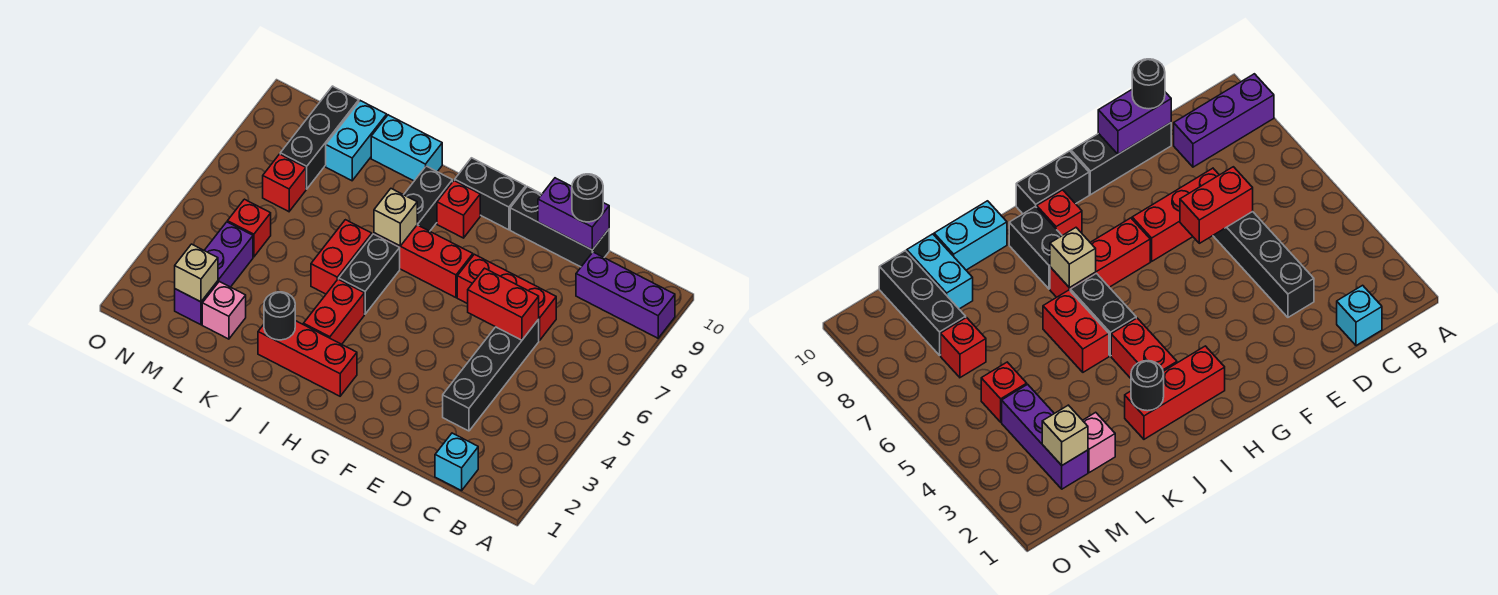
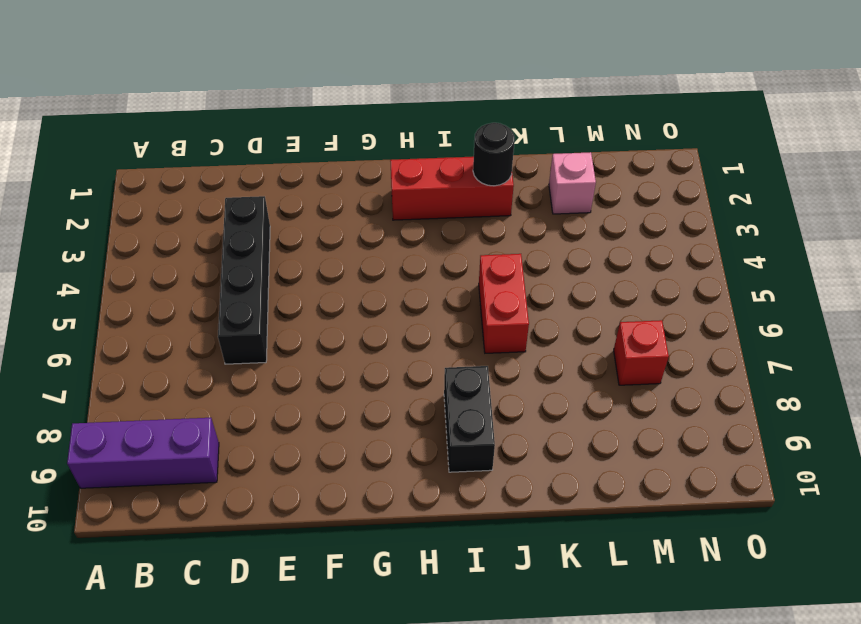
none -> cyan 1x1 brick [435,433,478,491]
none -> red 1x3 brick [457,254,556,341]
none -> black 1x3 brick [510,187,609,267]

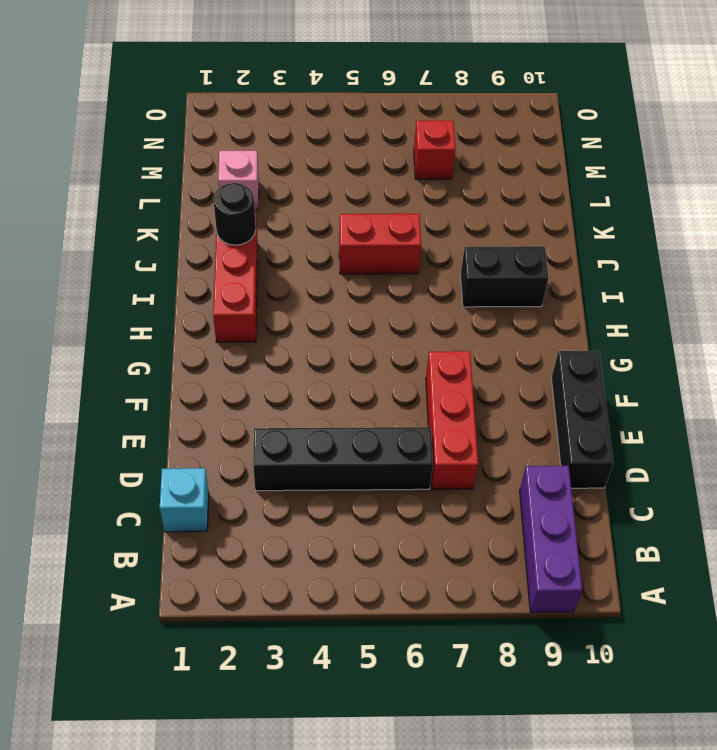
none -> red 1x3 brick [374,225,473,298]
none -> black 1x2 brick [455,158,526,230]
none -> red 1x1 brick [437,181,480,238]

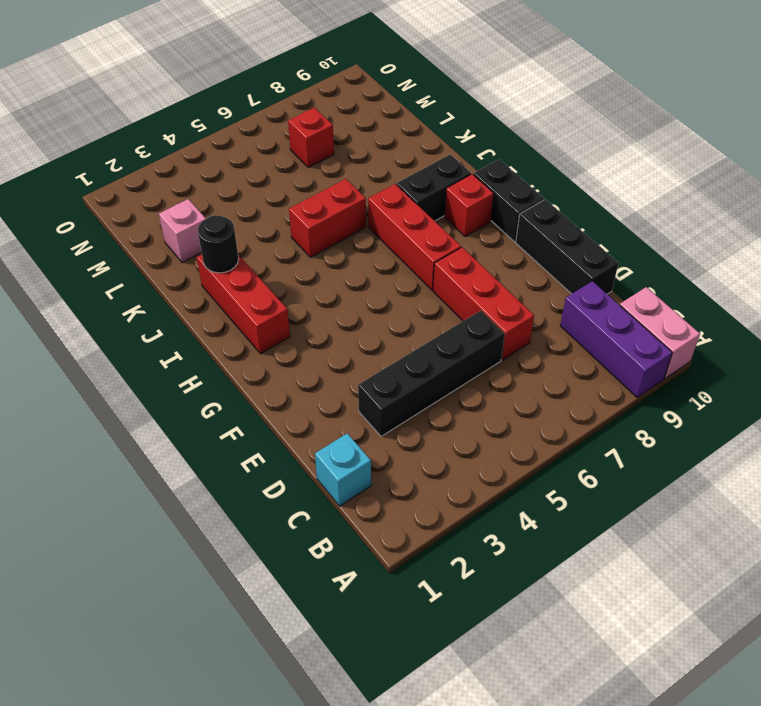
pink 1x2 brick [620,287,700,379] -> none
none -> red 1x2 brick [303,279,364,344]
none -> black 1x2 brick [339,234,400,314]
none -> cyan 1x2 brick [371,115,442,181]

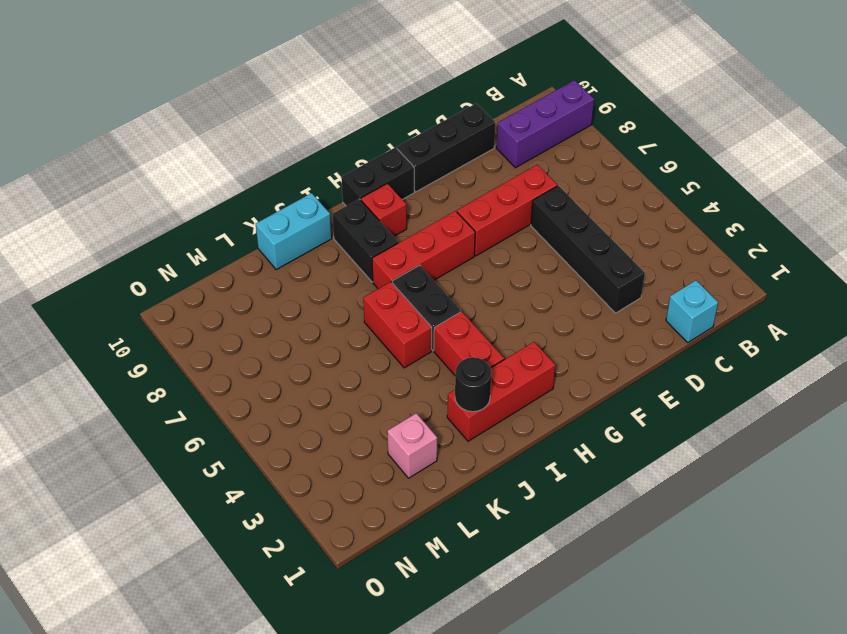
none -> cyan 1x2 brick [326,101,387,181]
none -> purple 1x3 brick [175,222,253,325]
none -> red 1x1 brick [227,199,271,257]

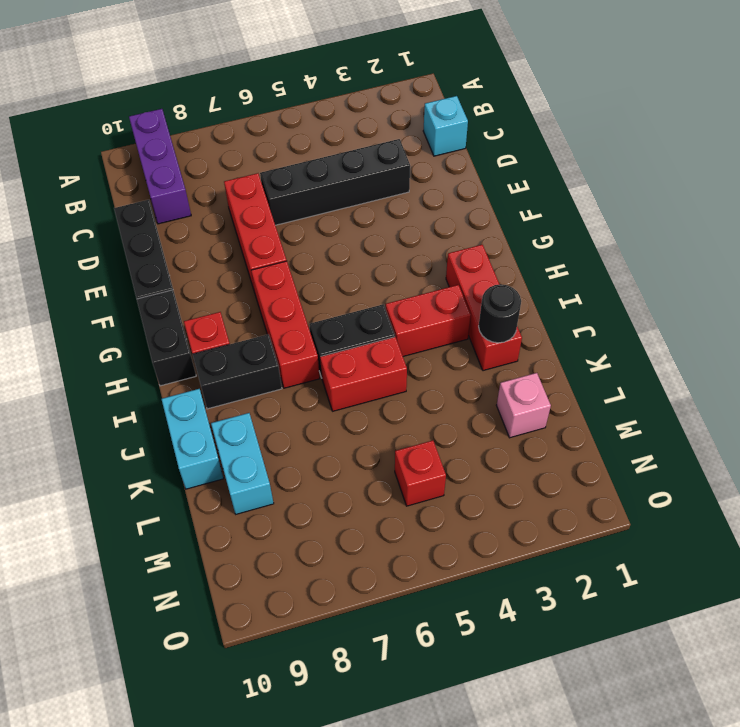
cyan 1x2 brick [211,413,274,514] -> cyan 1x2 brick turned to [326,101,387,181]
none -> purple 1x3 brick [175,222,253,325]
none -> red 1x1 brick [263,154,306,212]
none -> black 1x3 brick [280,86,359,189]

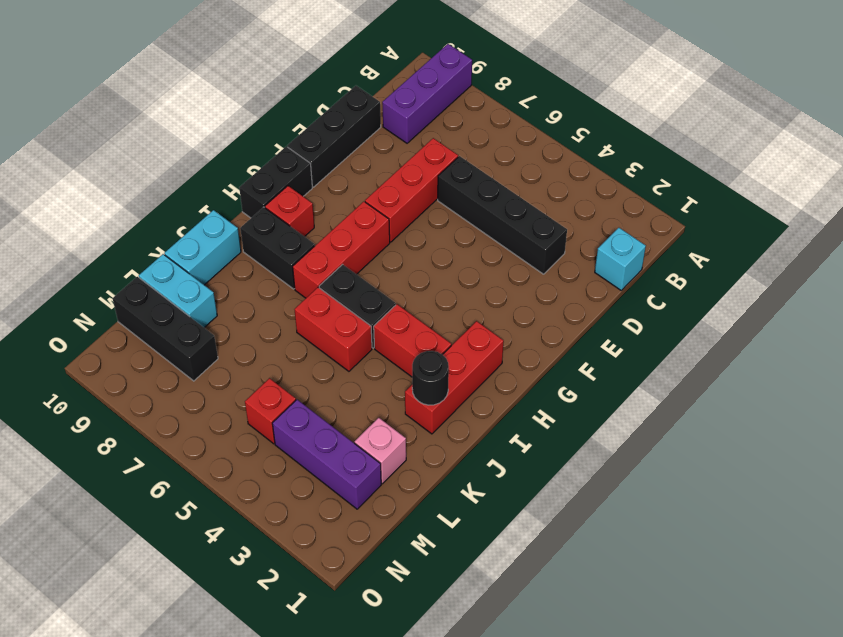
none -> red 1x1 brick [263,154,306,212]
none -> red 1x2 brick [468,268,539,340]
none -> purple 1x2 brick [538,178,609,250]

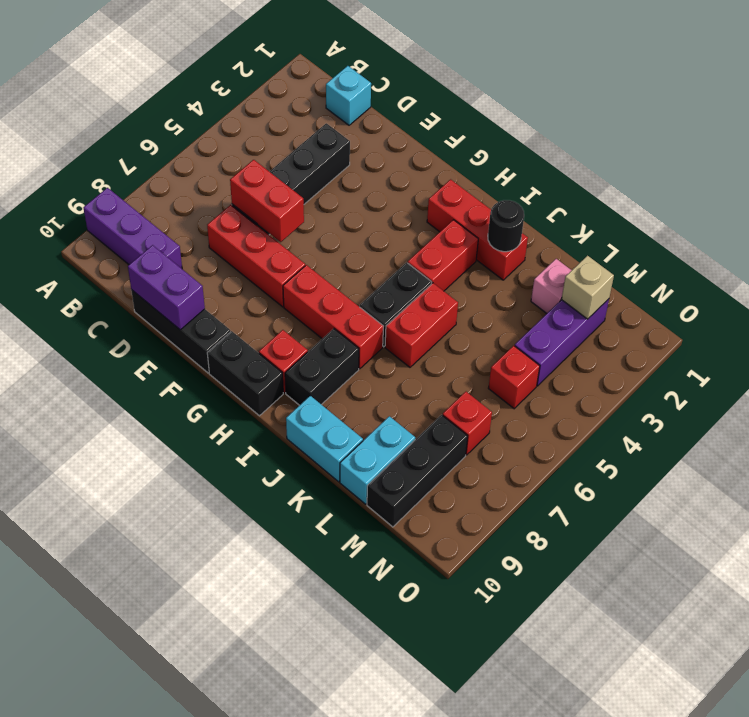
none -> tan 1x1 brick [374,189,417,246]
none -> black 1x1 round brick [572,174,603,222]

